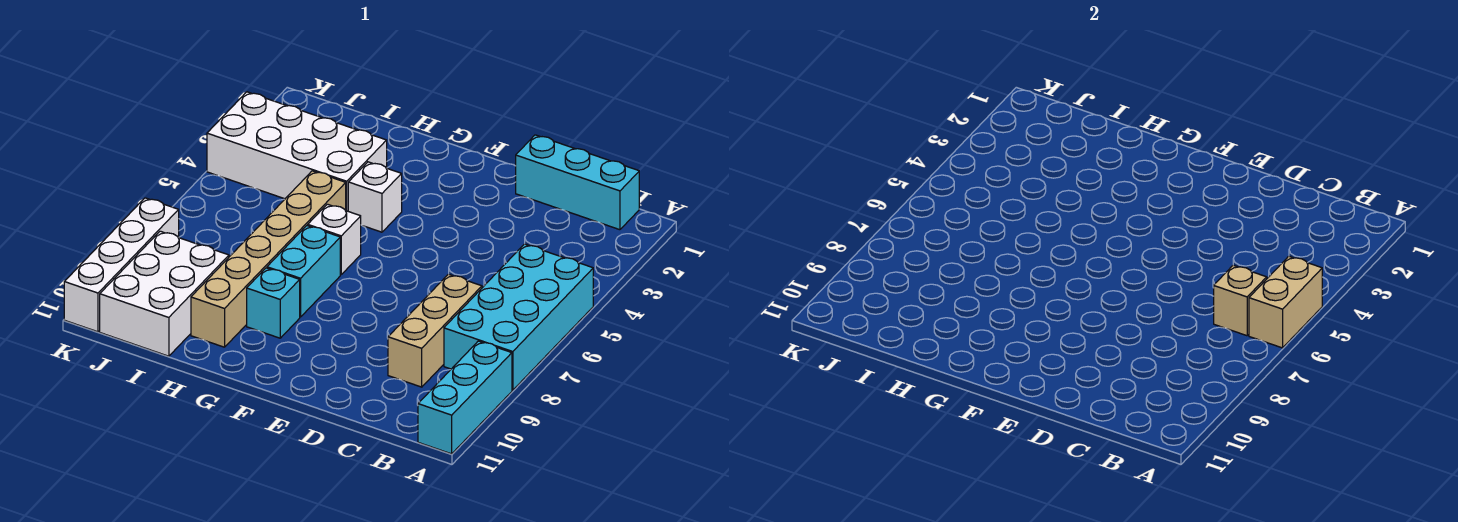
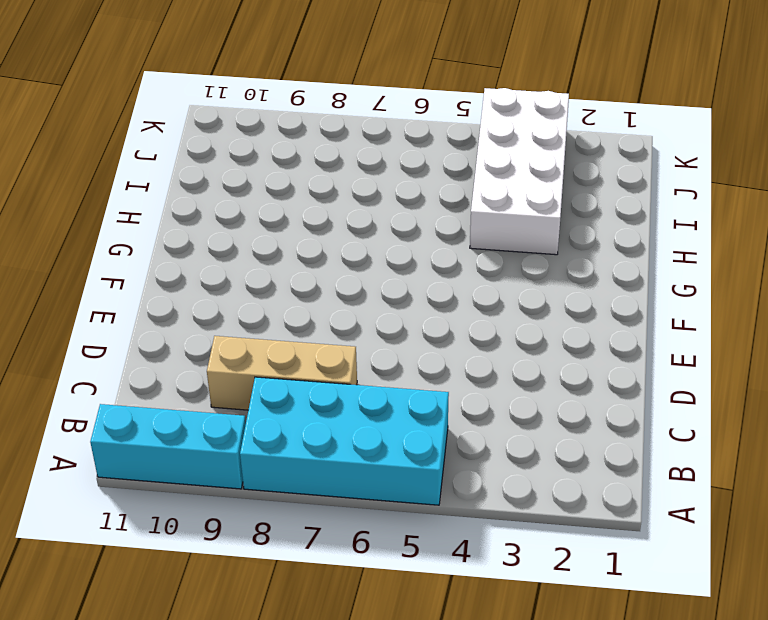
none -> cyan 1x3 brick [516,135,639,230]
none -> white 1x1 brick [348,162,402,232]
none -> white 1x1 brick [308,204,361,274]

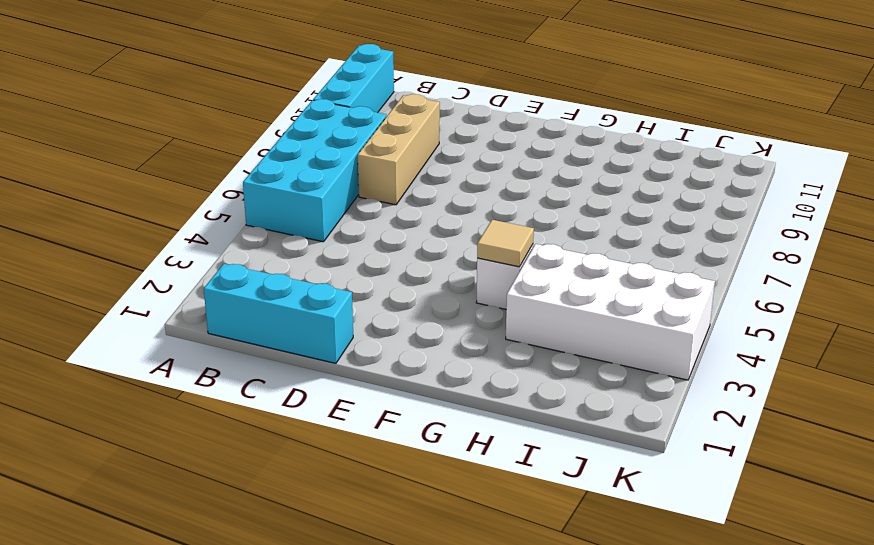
tan 1x1 tile [477,220,534,267] -> none
none -> white 1x1 brick [308,204,361,274]
none -> cyan 1x2 brick [267,226,340,317]
none -> cyan 1x1 brick [247,268,300,338]

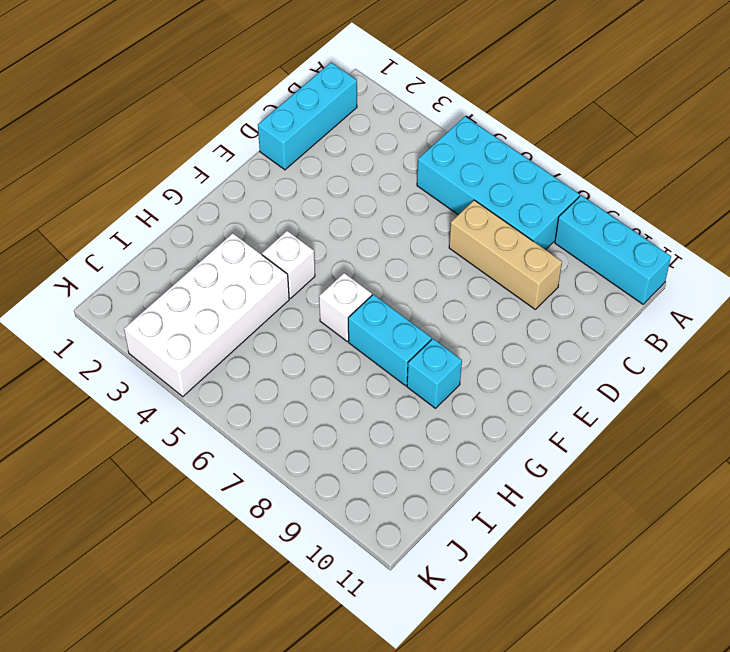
none -> tan 1x6 brick [191,171,346,347]
none -> white 2x3 brick [100,231,229,356]
none -> white 1x4 brick [64,198,179,332]

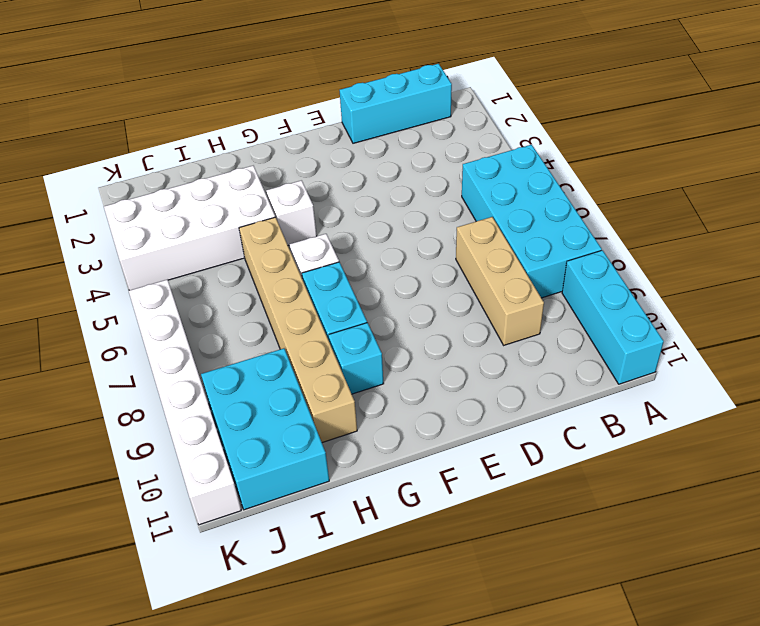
cyan 2x3 brick [201,348,329,510] -> white 2x3 brick [100,231,229,356]
white 1x6 brick [129,280,241,525] -> white 1x4 brick [64,198,179,332]
none -> tan 1x2 brick [1249,256,1322,348]
none -> tan 1x1 brick [1214,265,1267,336]

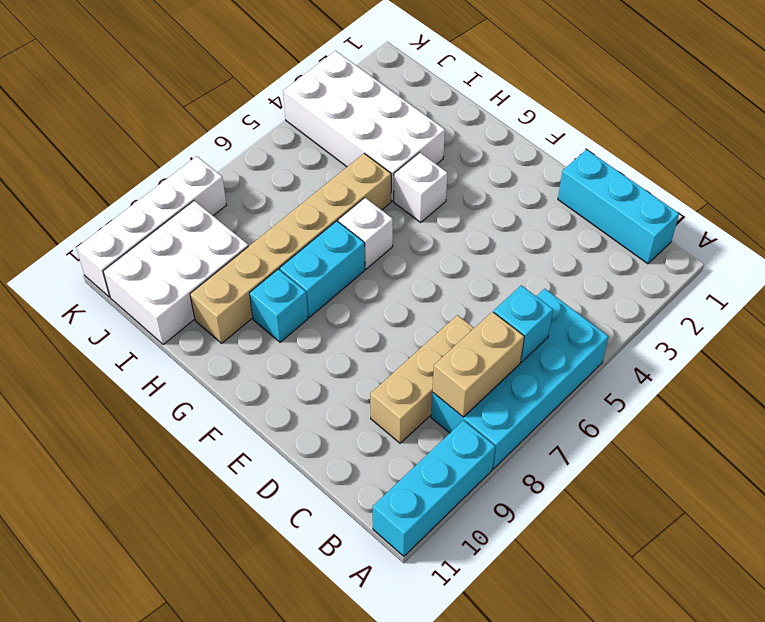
cyan 1x1 brick [494,285,553,362] -> tan 1x1 brick [1214,265,1267,336]
tan 1x2 brick [432,312,524,417] -> tan 1x2 brick moved to [1249,256,1322,348]

